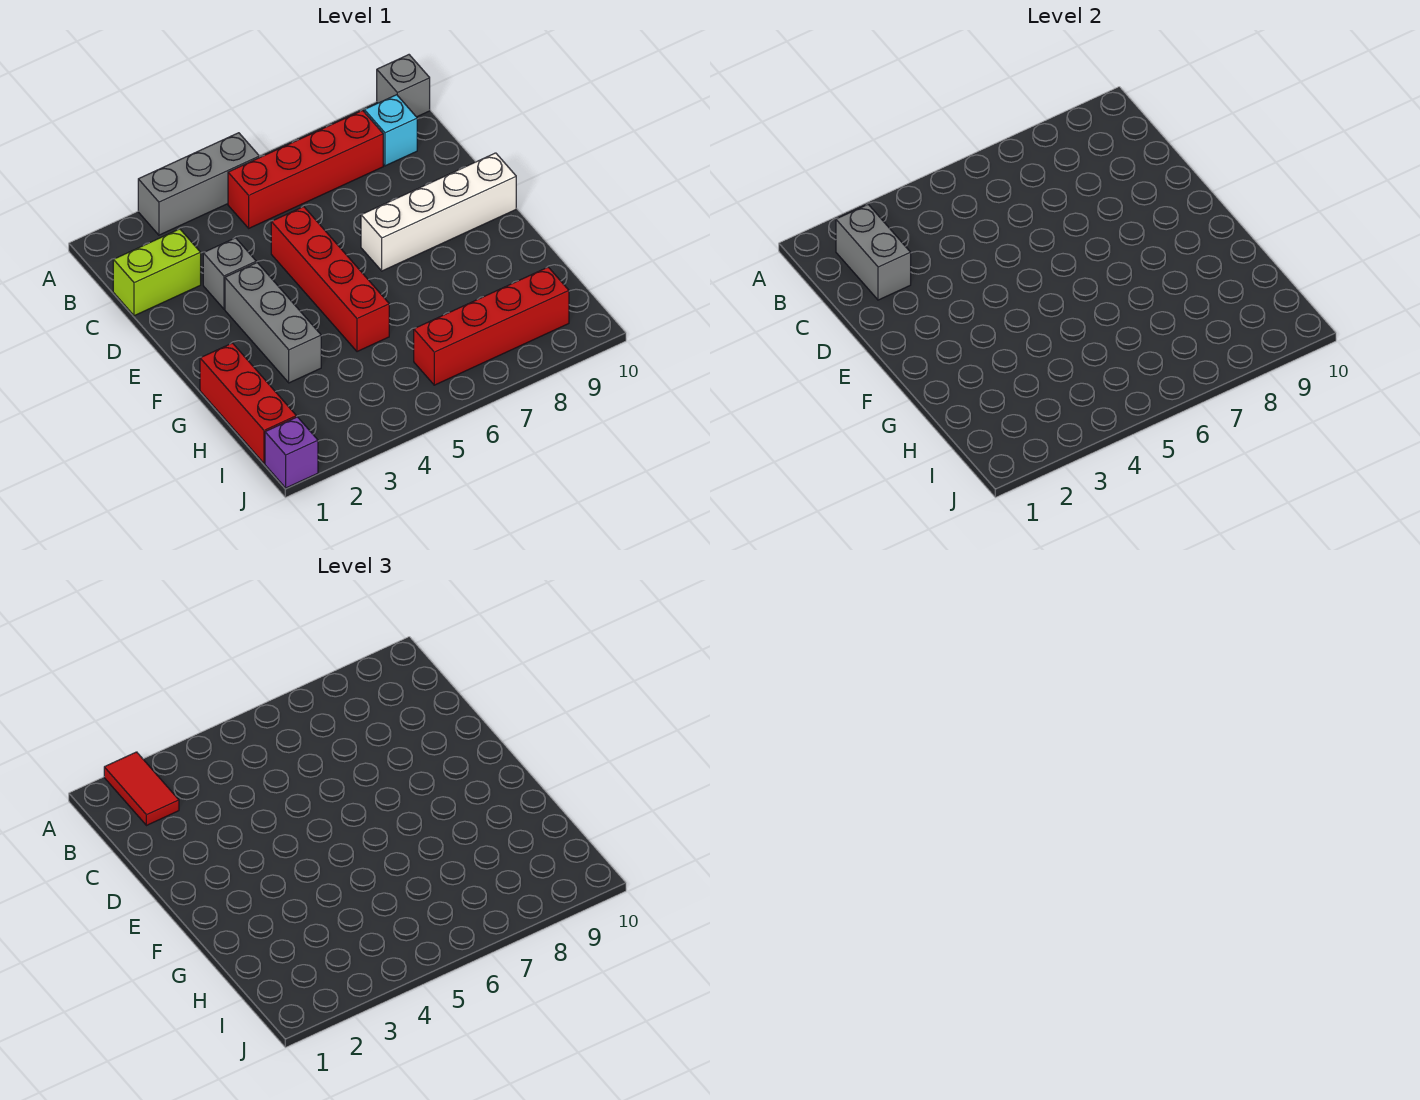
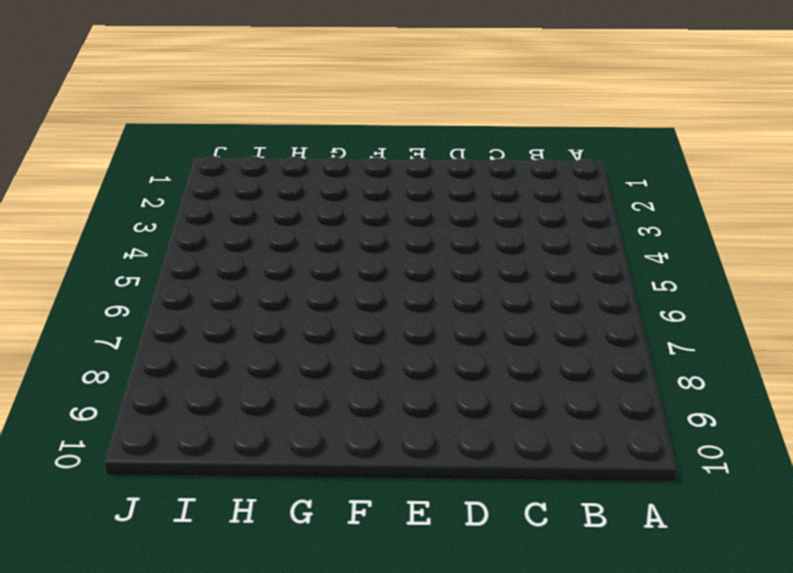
none -> grey 1x3 brick [138,133,259,235]
none -> grey 1x1 brick [377,55,430,117]
none -> red 1x4 brick [228,110,383,228]

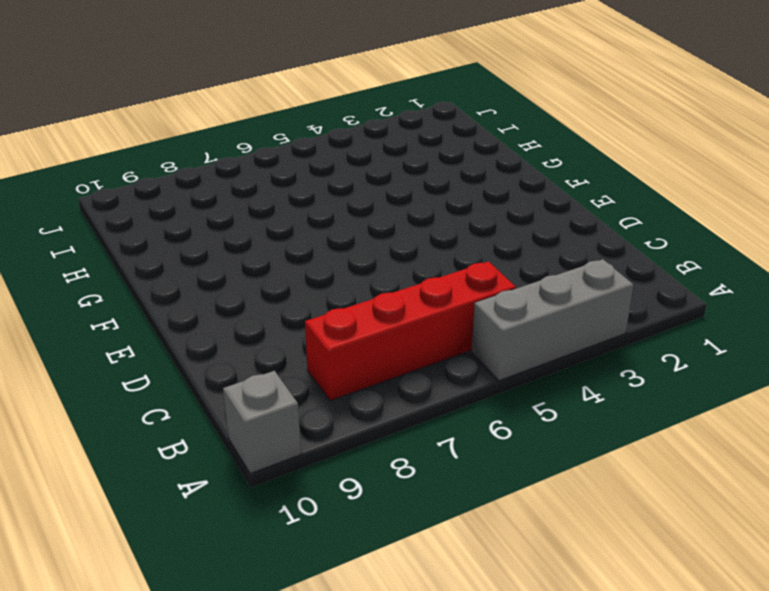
none -> cyan 1x1 brick [364,95,417,166]
none -> lime 1x2 brick [113,229,201,316]
none -> grey 1x1 brick [203,238,256,309]

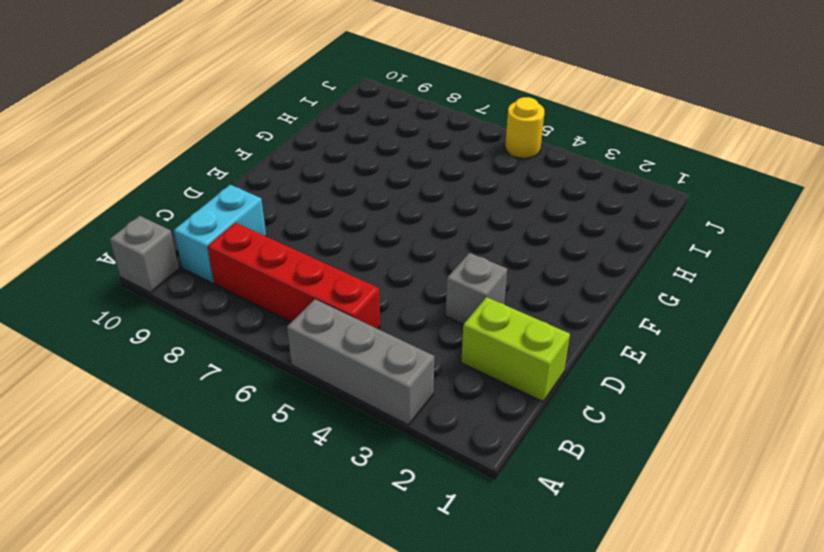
cyan 1x2 brick [174,185,266,283] -> cyan 1x1 brick [364,95,417,166]
yellow 1x1 round brick [505,97,544,158] -> none
none -> red 1x4 brick [271,207,389,352]
none -> grey 1x3 brick [225,263,321,383]
none -> white 1x4 brick [361,153,516,271]

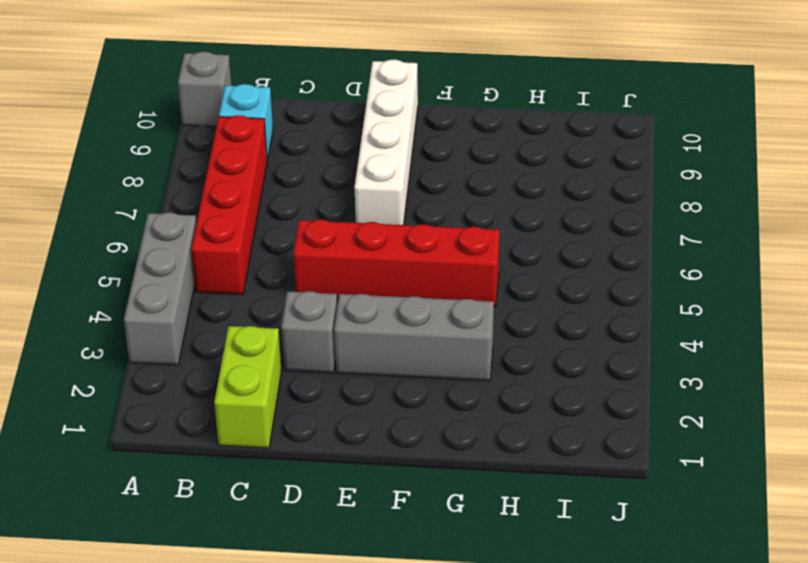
none -> red 1x3 brick [200,343,296,463]
none -> red 1x4 brick [414,267,569,385]
none -> purple 1x1 brick [265,417,318,488]

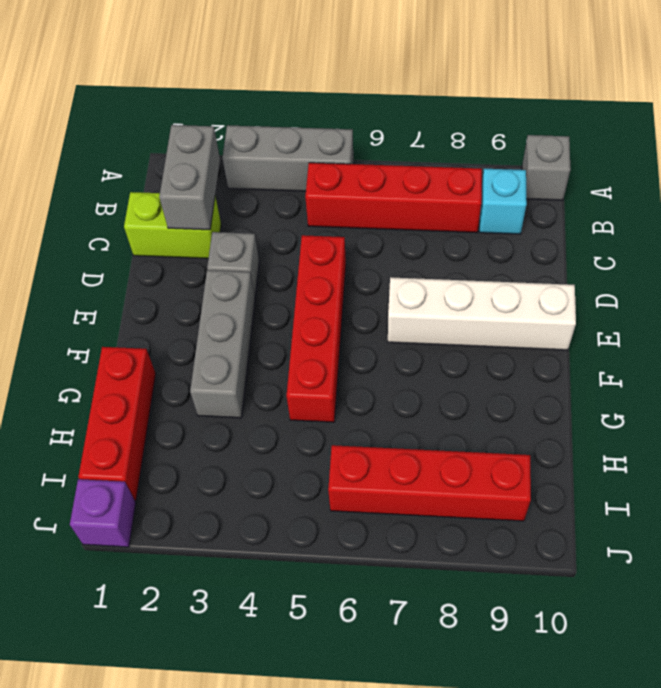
none -> red 1x2 tile [104,752,179,826]

